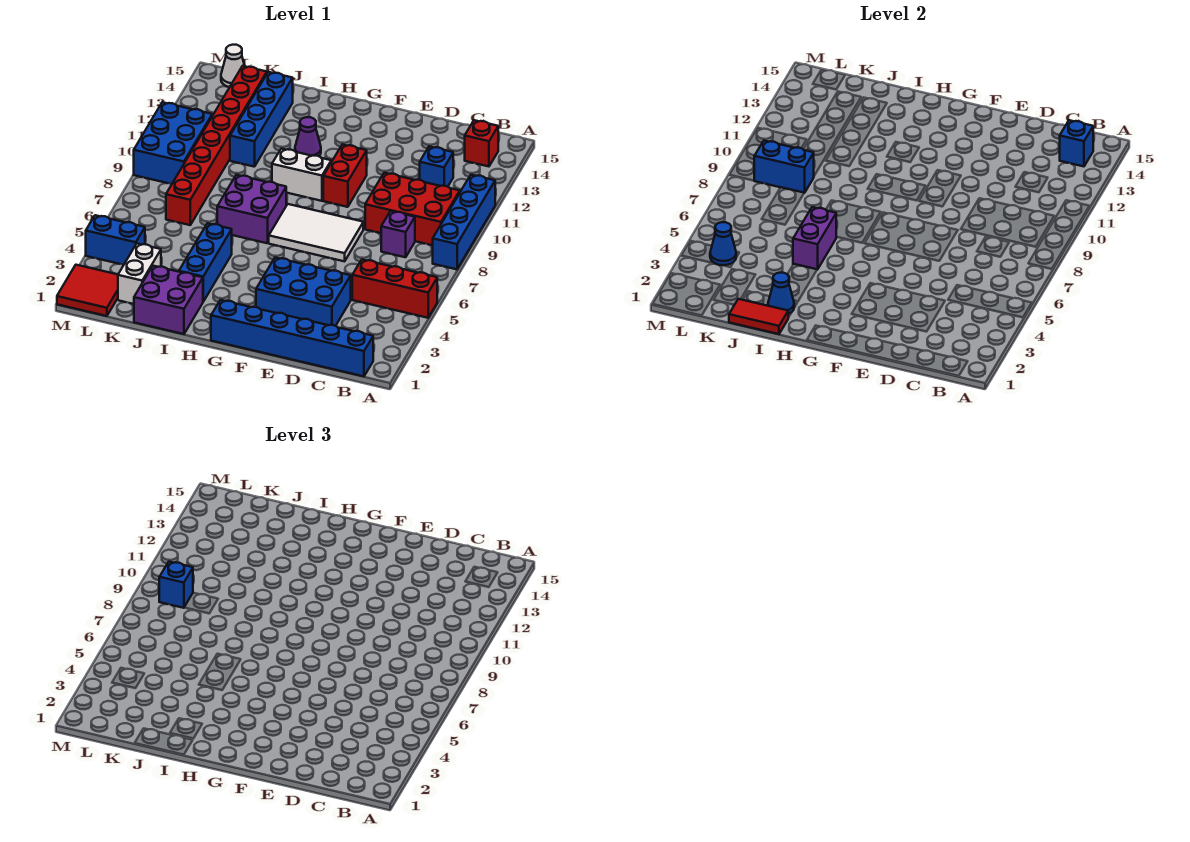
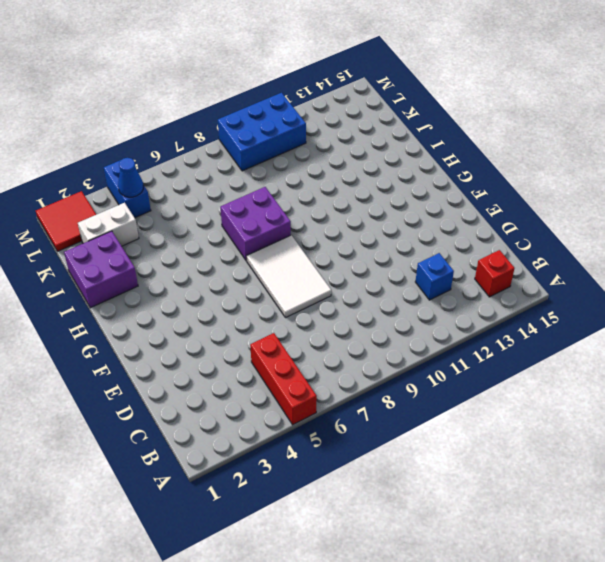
none -> blue 1x4 brick [433,175,495,269]
none -> blue 1x6 brick [211,300,373,376]
none -> red 2x3 brick [365,173,460,245]

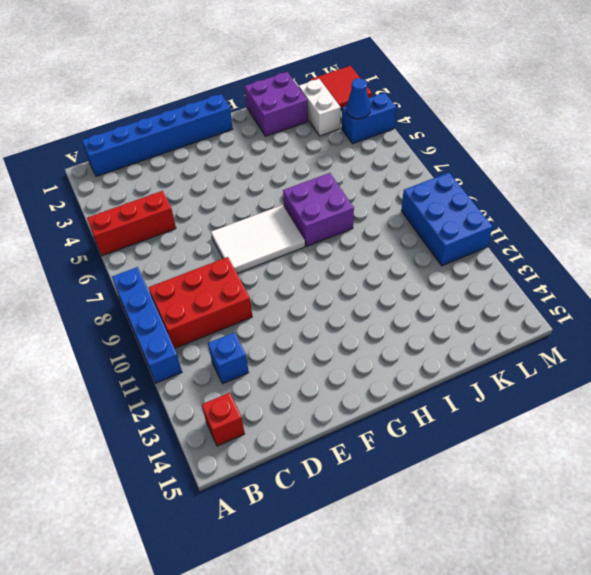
none -> purple 1x1 brick [381,211,415,257]
none -> blue 2x3 brick [256,258,351,326]
none -> red 1x2 brick [323,145,367,207]

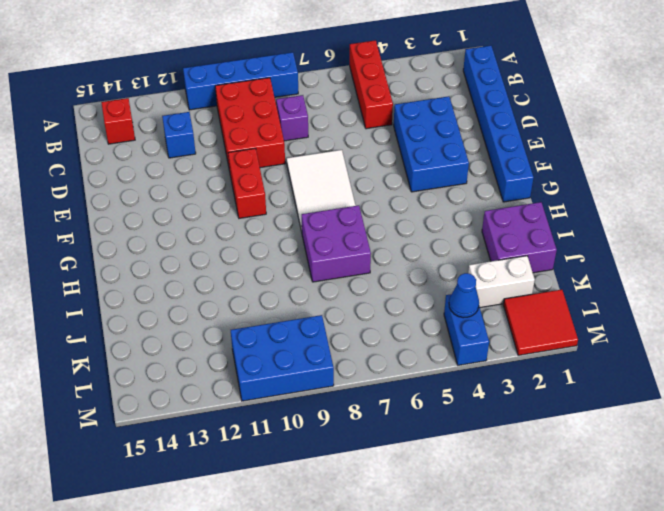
red 1x2 brick [228,148,266,218] -> red 1x2 brick turned to [323,145,367,207]
none -> white 1x2 brick [272,149,331,201]
none -> purple 1x1 cone [295,117,321,156]
none -> blue 1x3 brick [179,223,232,302]

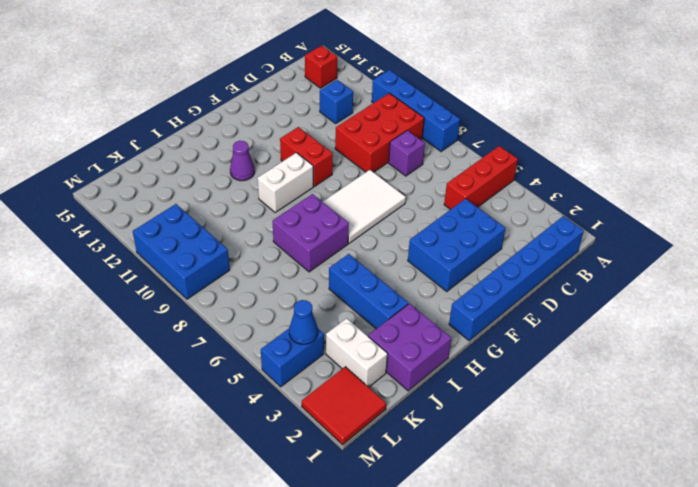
none -> blue 1x4 brick [230,72,293,167]
none -> red 1x8 brick [166,66,267,225]
none -> white 1x1 cone [221,45,245,87]

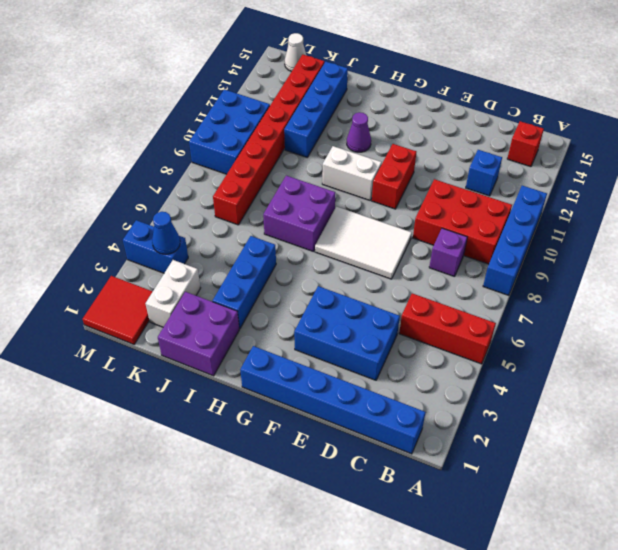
none -> blue 1x1 brick [1060,120,1093,166]
none -> red 1x2 tile [729,299,788,334]
none -> blue 1x1 cone [768,273,794,314]

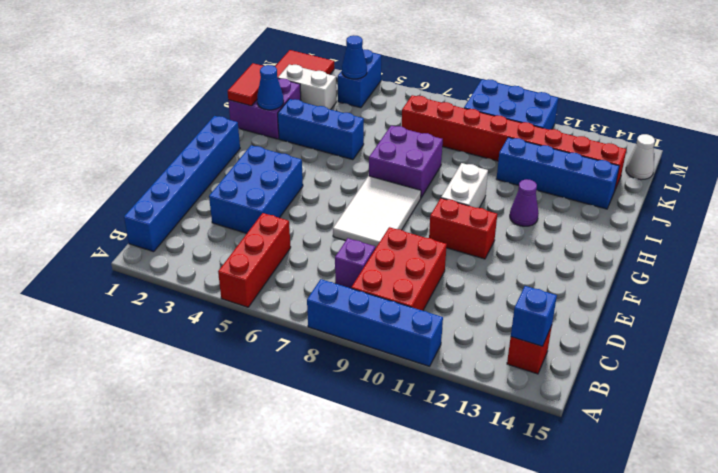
none -> blue 1x1 brick [420,147,453,187]
none -> purple 1x2 brick [793,207,836,269]
none -> blue 1x2 brick [754,141,814,193]

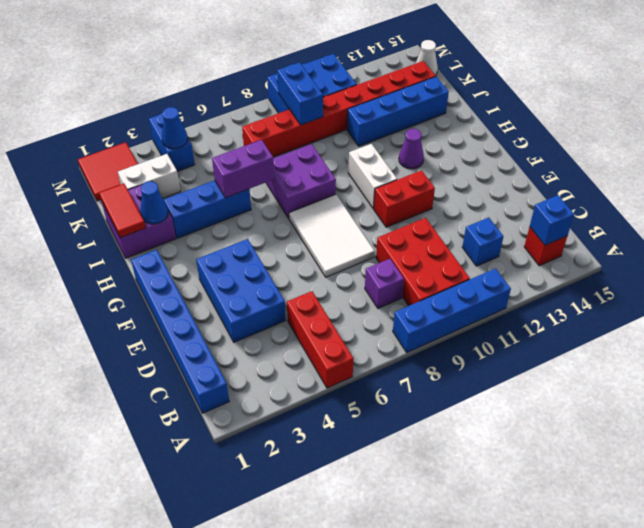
none -> blue 1x1 brick [159,562,193,608]

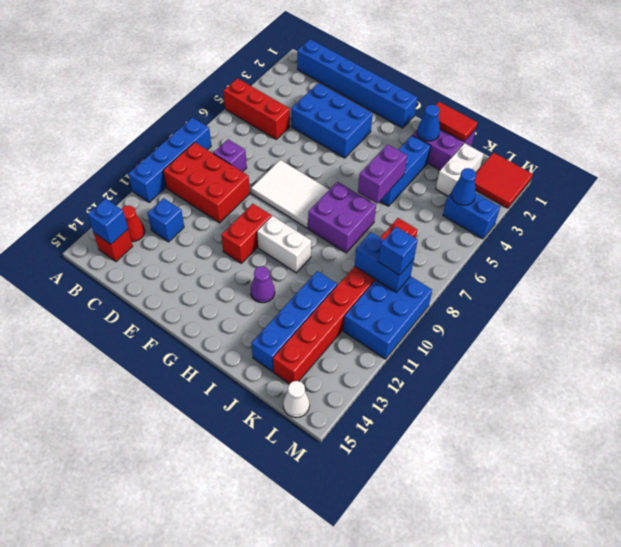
red 1x1 cone [122,206,145,242] -> none

